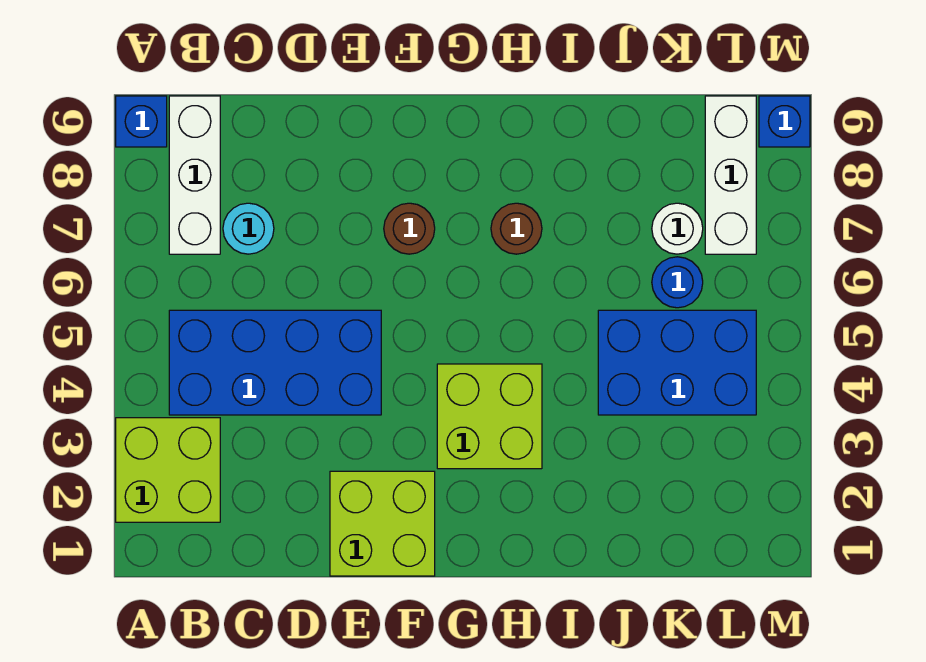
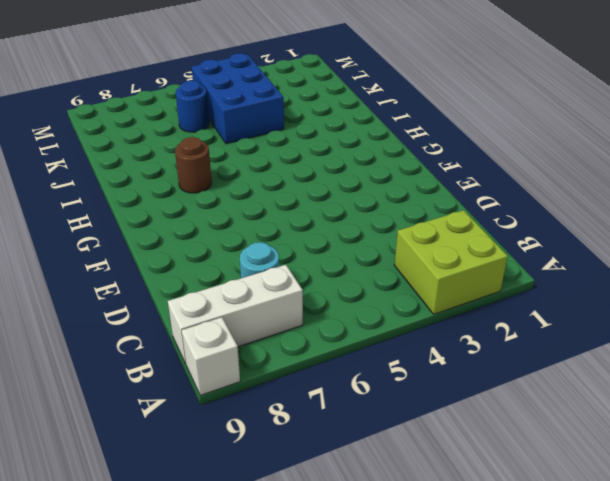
white 1x1 brick [182,317,240,396] -> blue 1x1 brick [116,96,167,147]
none -> blue 2x4 brick [169,310,381,415]
none -> lime 2x2 brick [330,471,435,576]
none -> brown 1x1 round brick [384,203,435,254]

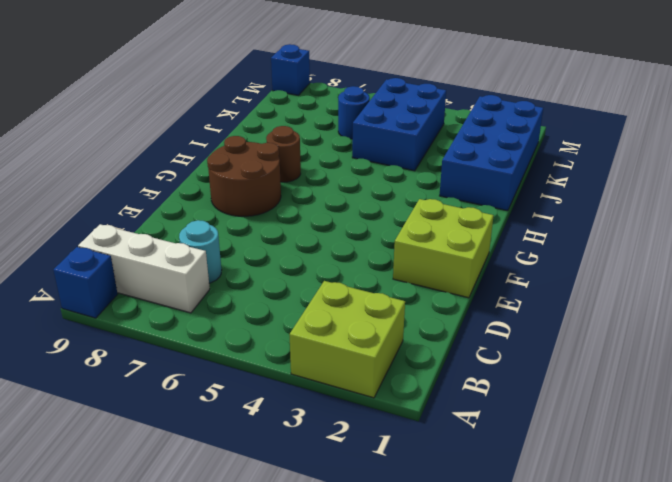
brown 2x2 round brick [207,136,281,216] -> brown 1x1 round brick [384,203,435,254]
blue 2x4 brick [440,95,543,211] -> blue 2x4 brick moved to [169,310,381,415]
none -> lime 2x2 brick [437,364,542,469]
none -> white 1x1 round brick [652,203,703,254]
none -> white 1x3 brick [705,96,756,254]

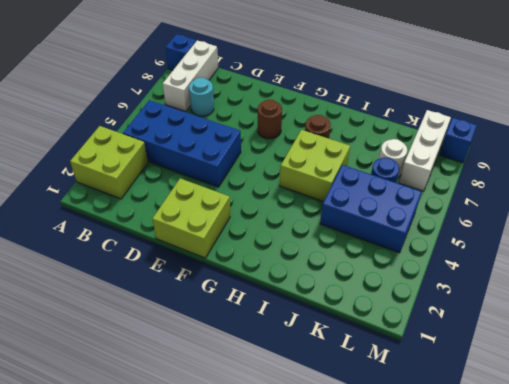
lime 2x2 brick [280,130,350,202] -> lime 2x2 brick moved to [437,364,542,469]

